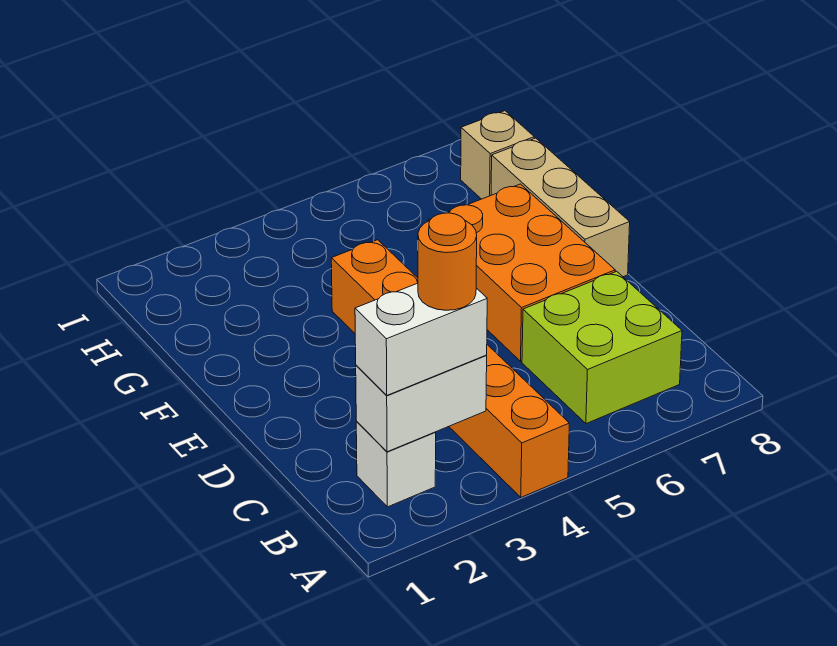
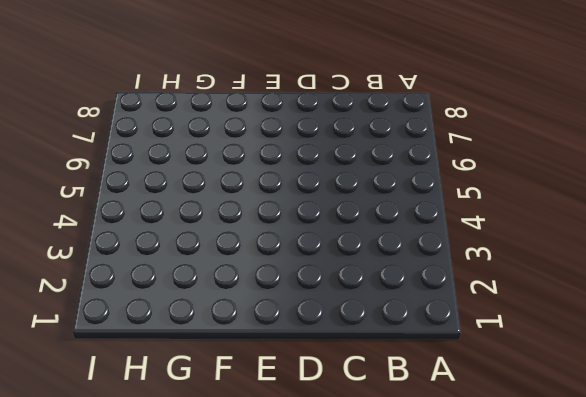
none -> orange 1x6 brick [331,240,569,497]
none -> white 1x1 brick [356,422,436,507]

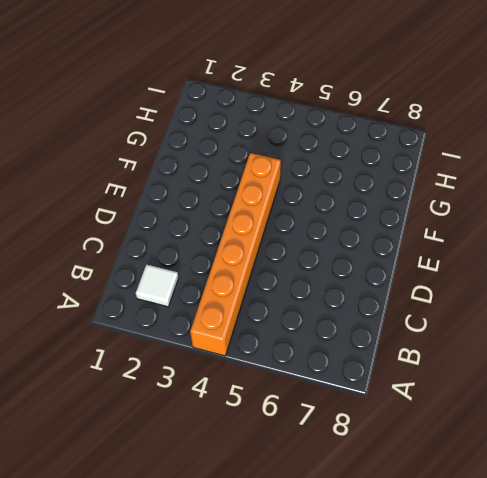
white 1x1 tile [136,264,179,307] -> white 1x1 brick [356,422,436,507]
none -> lime 2x2 brick [522,271,682,424]
none -> orange 2x3 brick [428,184,615,361]

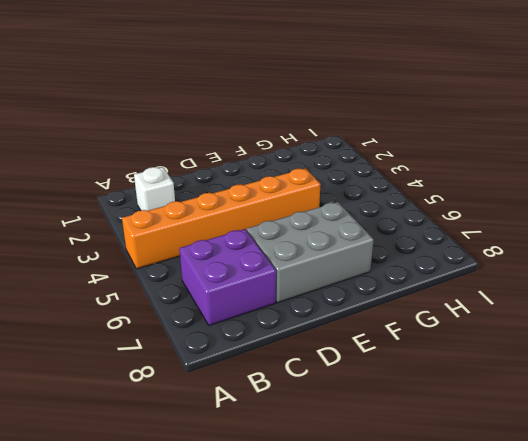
purple 2x2 brick [179,229,276,325] -> lime 2x2 brick [522,271,682,424]
grey 2x3 brick [247,202,374,303] -> orange 2x3 brick [428,184,615,361]
none -> tan 1x3 brick [491,138,630,277]
none -> tan 1x1 brick [461,111,534,199]

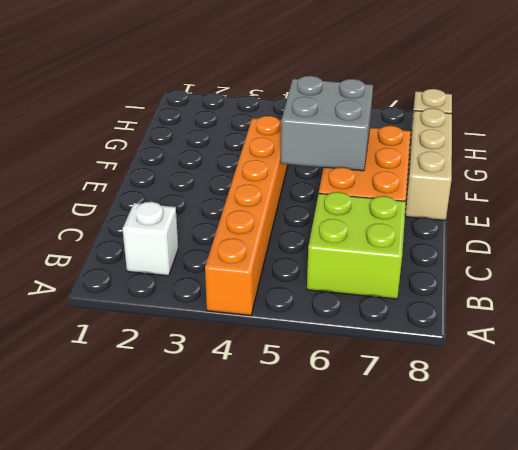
grey 2x2 brick [281,76,373,171] -> none
none -> white 1x2 brick [356,355,487,452]
none -> white 1x2 brick [355,283,487,395]

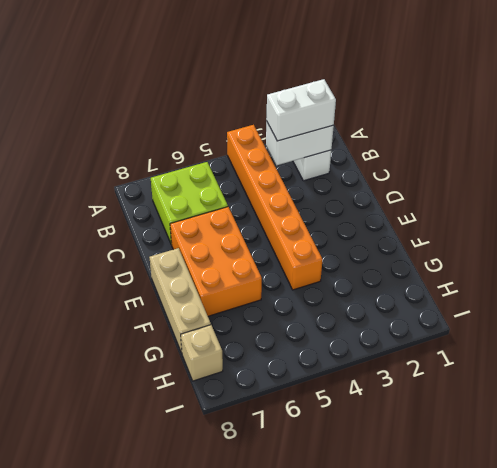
none -> orange 1x1 round brick [418,213,477,310]

